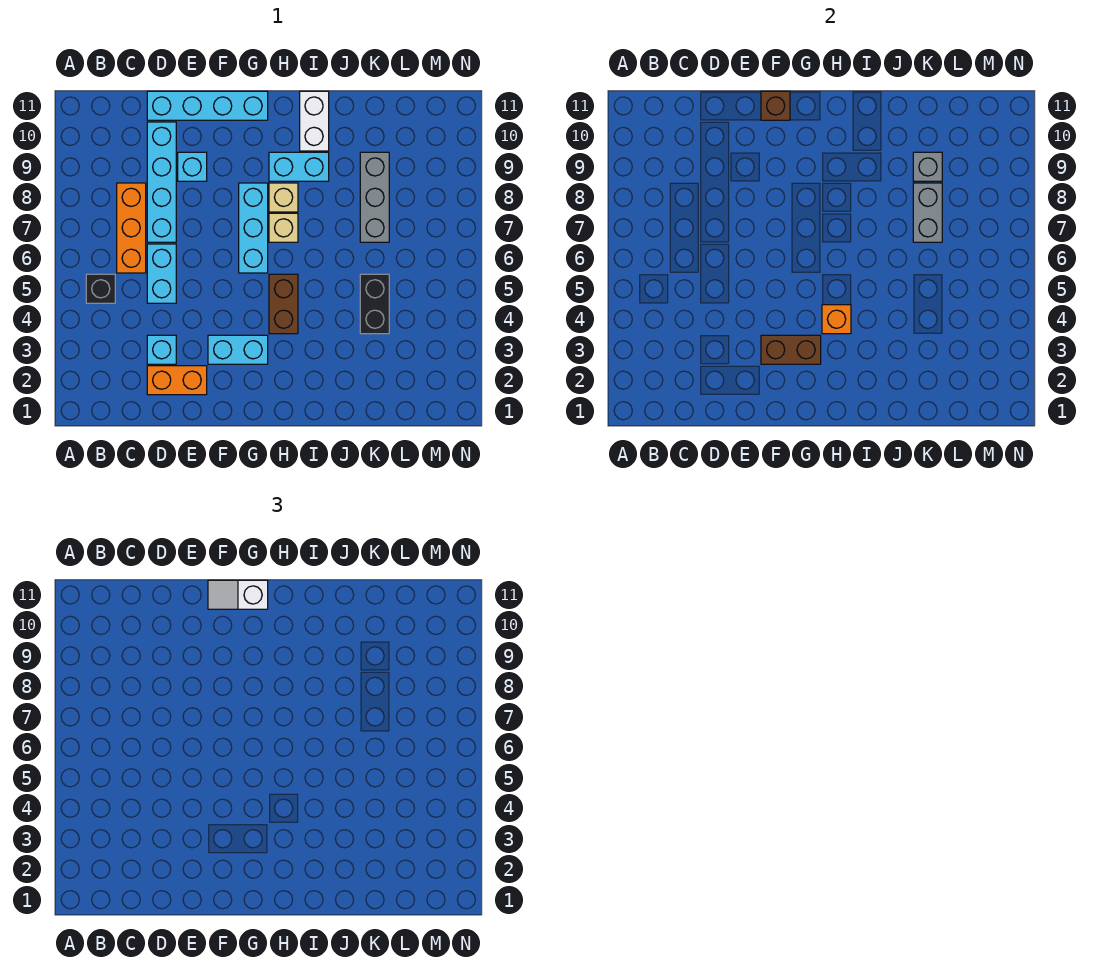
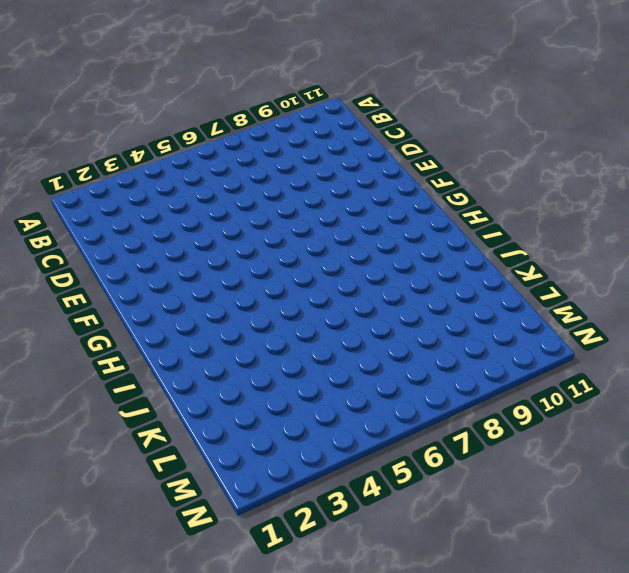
none -> black 1x1 brick [86,274,115,303]
none -> orange 1x3 brick [117,183,146,273]
none -> orange 1x2 brick [147,366,207,395]

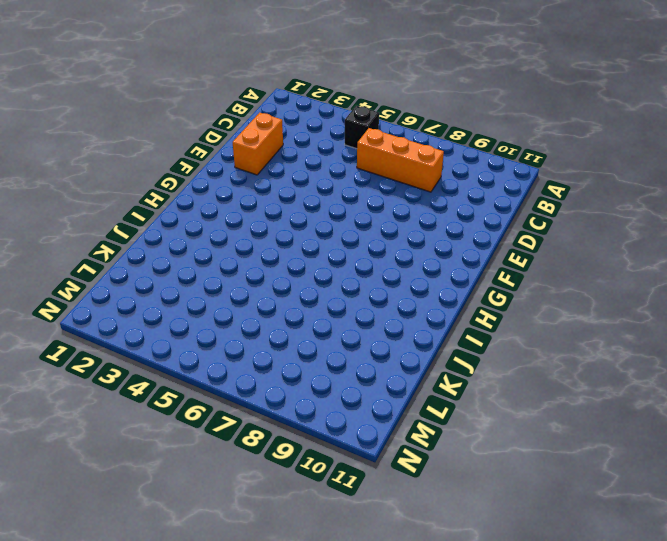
none -> cyan 1x1 brick [147,335,176,364]
none -> cyan 1x2 brick [147,244,176,303]
none -> cyan 1x4 brick [147,122,176,242]

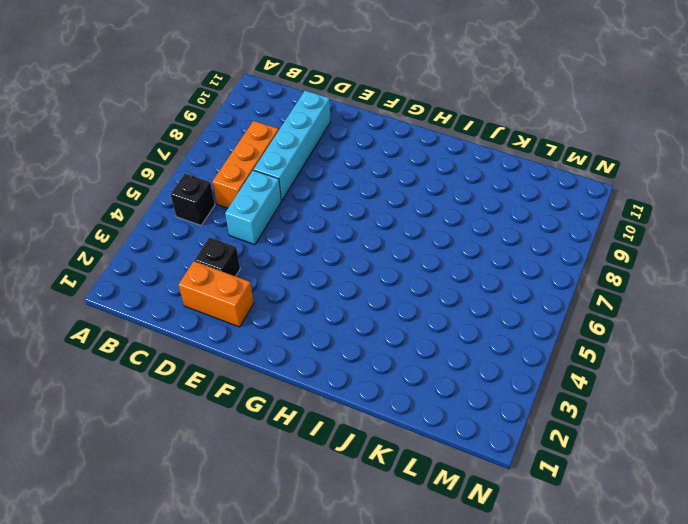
black 1x1 brick [195,237,240,276] -> cyan 1x1 brick [147,335,176,364]
none -> cyan 1x4 brick [147,91,268,120]
none -> cyan 1x1 brick [178,152,207,181]
none -> cyan 1x2 brick [208,335,268,364]

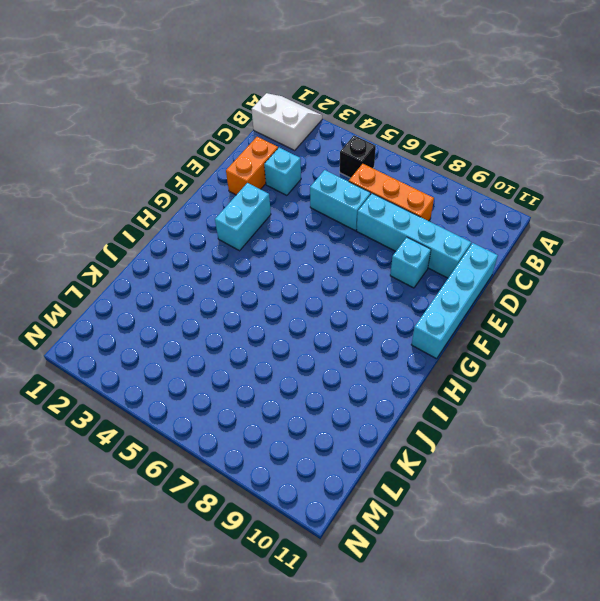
white 2x2 slope [252,93,322,150] -> none
none -> cyan 1x3 brick [239,183,268,273]
none -> brown 1x2 brick [269,274,298,334]
none -> tan 1x1 brick [269,213,298,242]

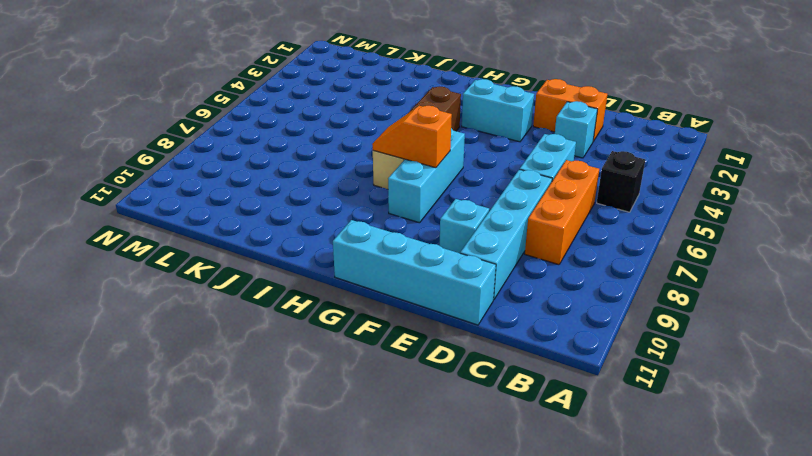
orange 1x2 slope [372,106,452,168] -> none
none -> tan 1x1 brick [269,183,298,212]
none -> cyan 1x2 brick [269,152,329,181]
none -> white 1x2 brick [300,91,329,151]

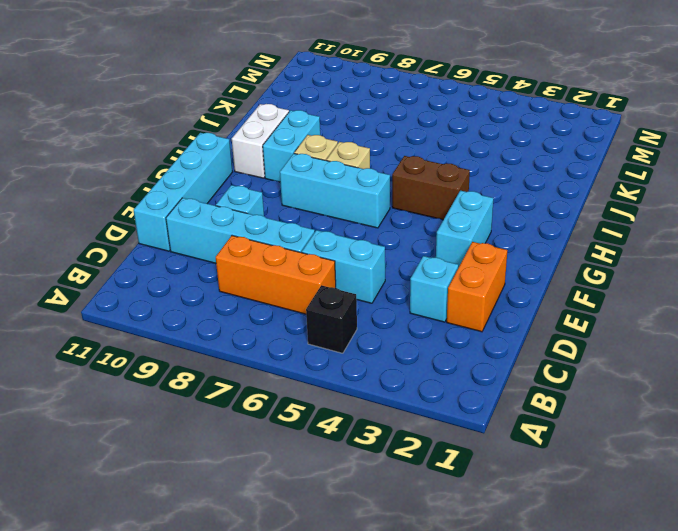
white 1x2 brick [232,104,289,178] -> white 1x2 brick turned to [300,91,329,151]
none -> black 1x2 brick [360,274,389,334]
none -> grey 1x3 brick [360,152,389,242]
none -> brown 1x2 brick [761,335,821,364]

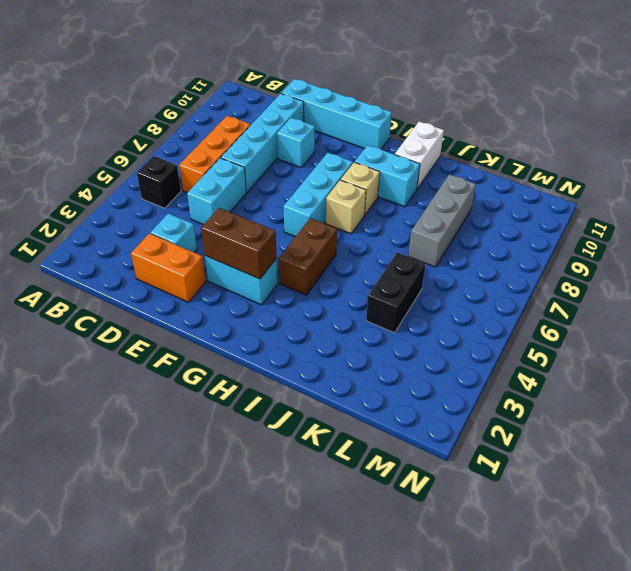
none -> brown 1x1 brick [761,91,790,120]
none -> orange 1x1 brick [822,305,851,334]
none -> grey 1x2 brick [913,183,942,242]

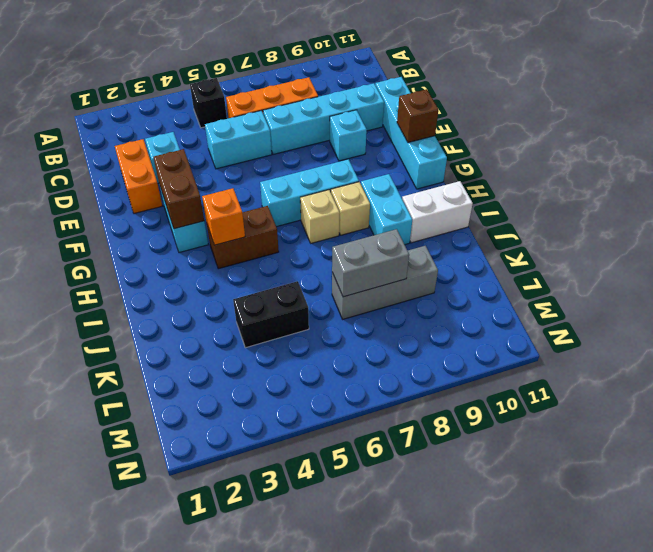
none -> grey 1x1 brick [913,152,942,181]
none -> white 1x2 slope [208,580,268,609]

